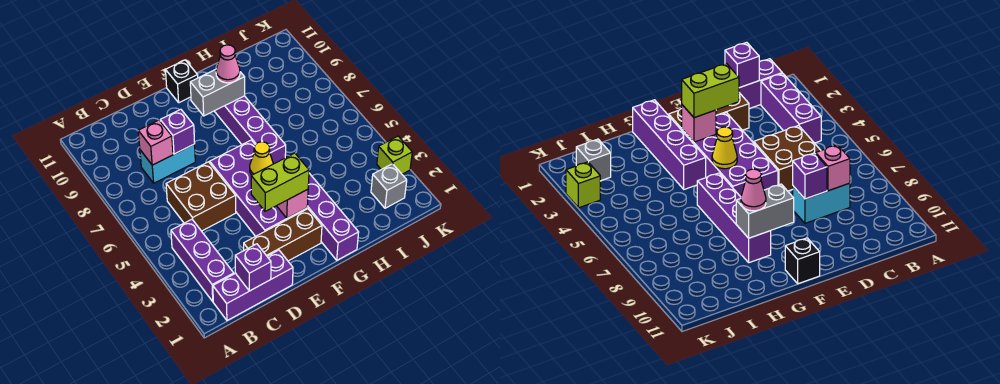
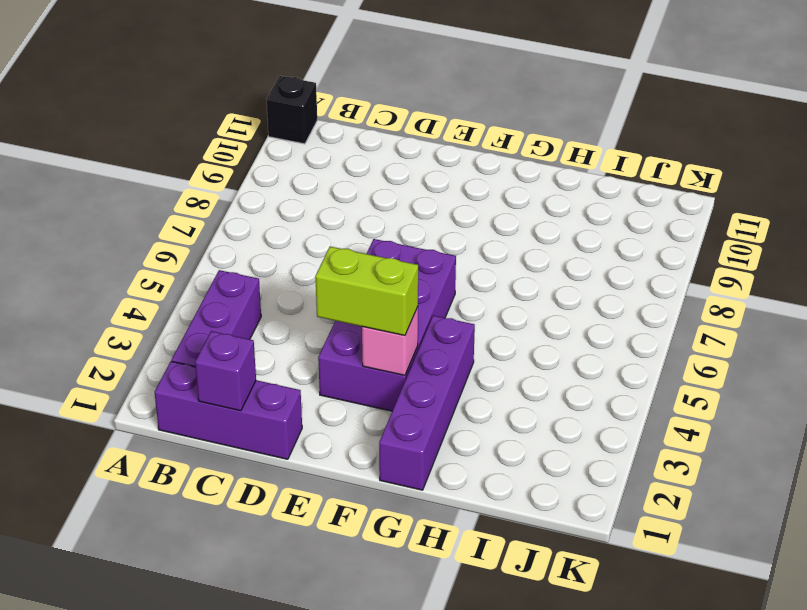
black 1x1 brick [266,76,317,144] -> black 1x1 brick moved to [166,60,198,103]
none -> brown 2x2 brick [166,162,236,231]
none -> cyan 1x2 brick [140,144,195,183]
none -> brown 1x3 brick [244,209,322,261]

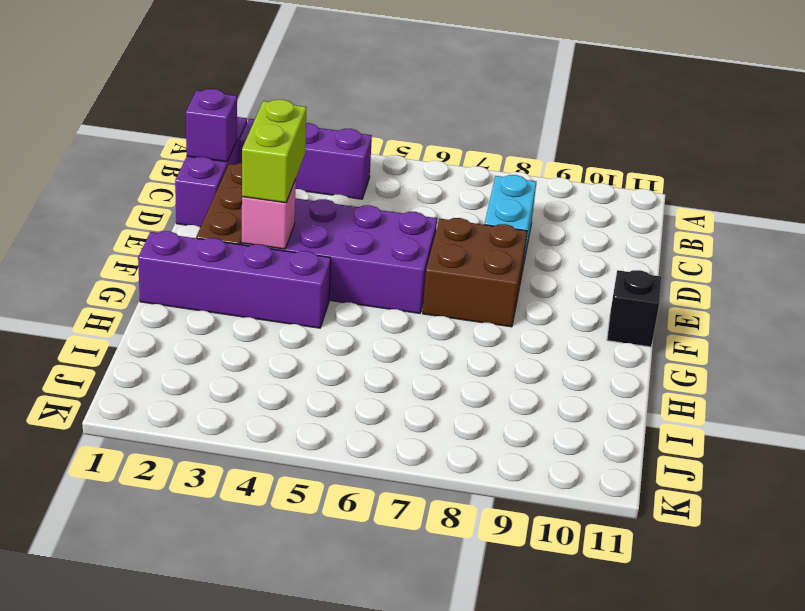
brown 2x2 brick [423,218,527,327] -> brown 2x2 brick moved to [166,162,236,231]
none -> purple 1x4 brick [215,96,286,164]
none -> grey 1x1 brick [371,164,407,208]
none -> lime 1x1 brick [377,136,412,174]

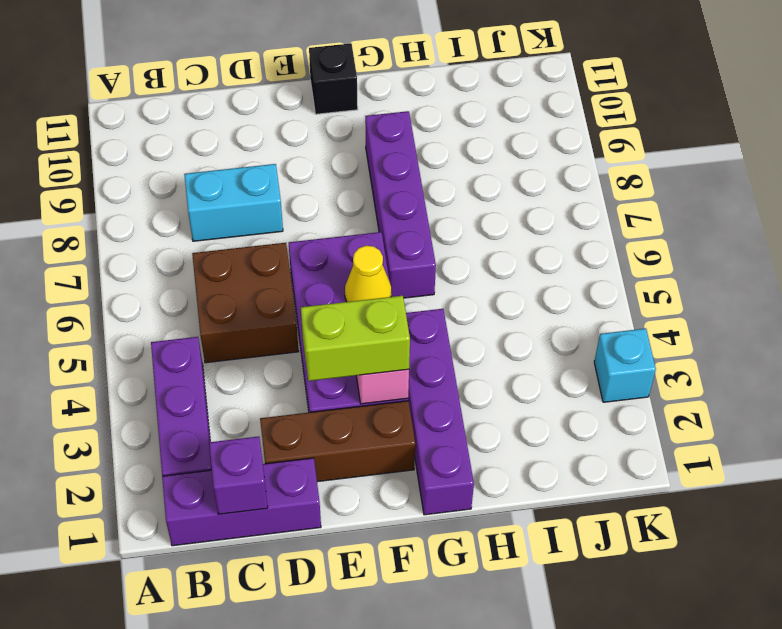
cyan 1x1 brick [594,328,656,402] -> lime 1x1 brick [377,136,412,174]
none -> grey 1x1 brick [371,164,407,208]
none -> pink 1x1 brick [138,120,173,165]
none -> purple 1x1 brick [160,109,195,154]

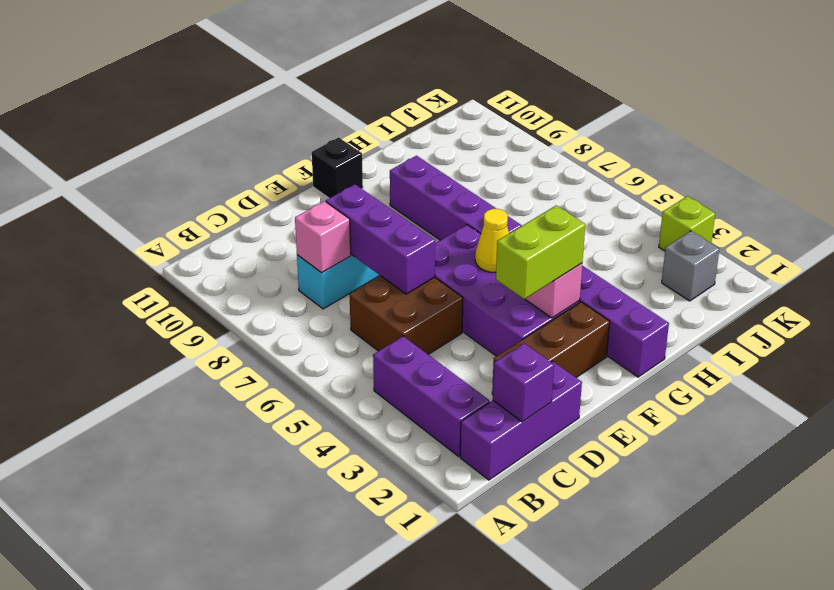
purple 1x3 brick [326,184,435,294] -> purple 1x1 brick [160,109,195,154]
none -> grey 1x2 brick [190,69,245,116]
none -> pink 1x1 cone [216,45,240,83]

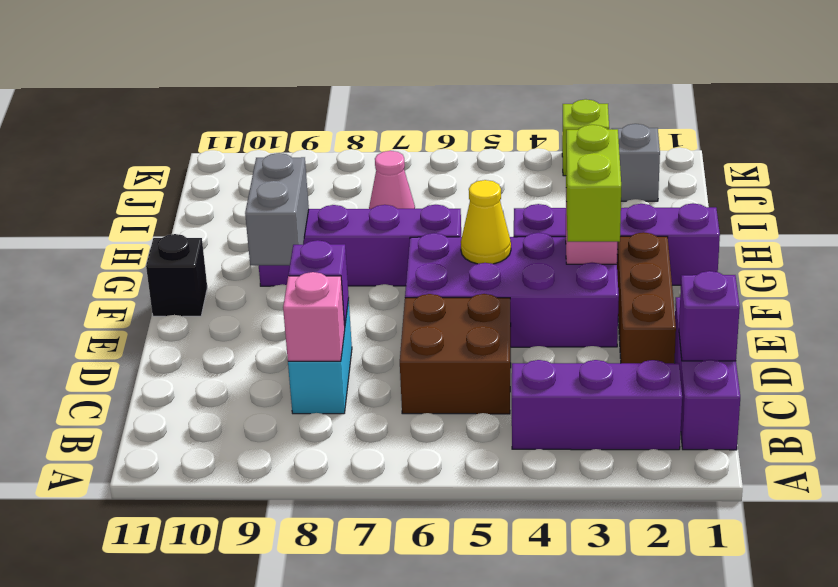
pink 1x1 cone [369,151,415,209] -> pink 1x1 cone moved to [216,45,240,83]

